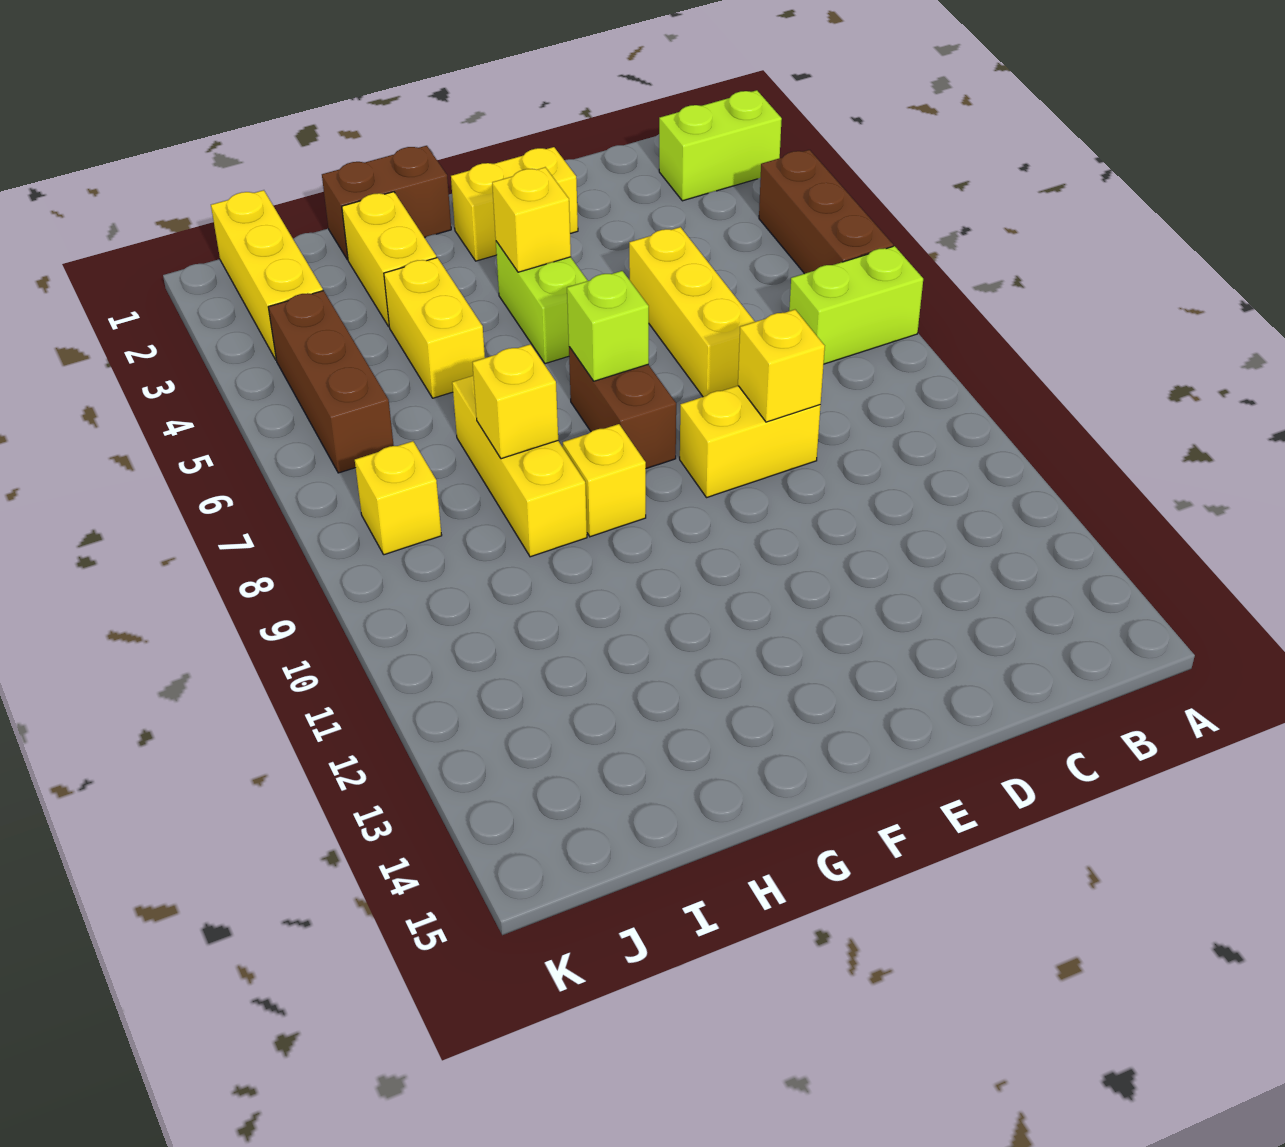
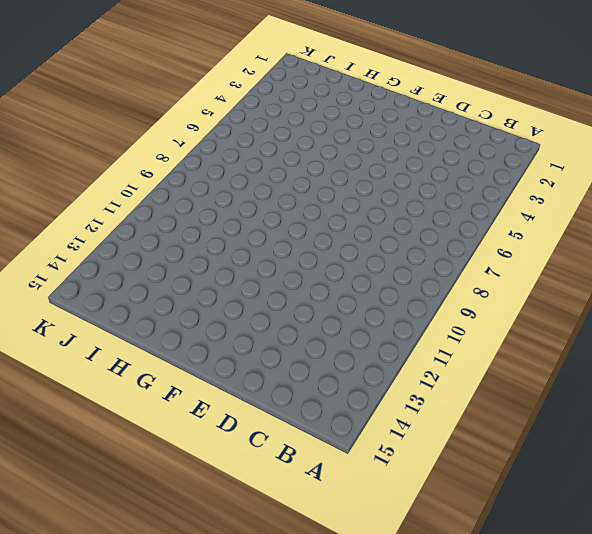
none -> lime 1x2 brick [659,90,782,201]
none -> brown 1x3 brick [759,150,893,274]
none -> lime 1x2 brick [789,246,923,364]

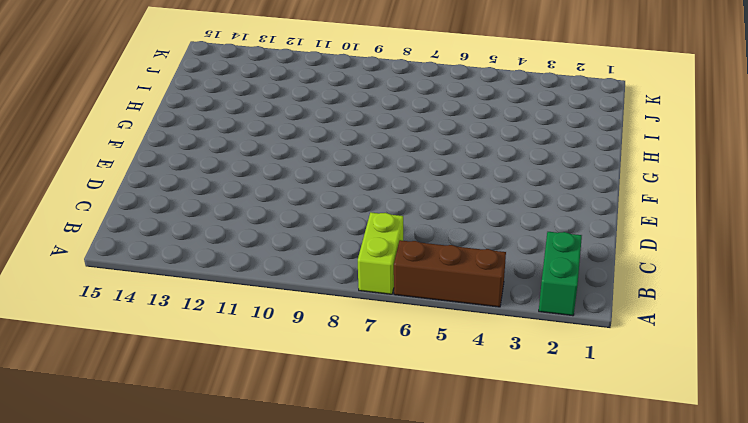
green 1x2 brick [539,232,582,316] -> lime 1x2 brick [659,90,782,201]
none -> yellow 1x3 brick [629,227,755,397]
none -> yellow 1x2 brick [680,386,821,498]
none -> yellow 1x2 brick [451,147,578,261]

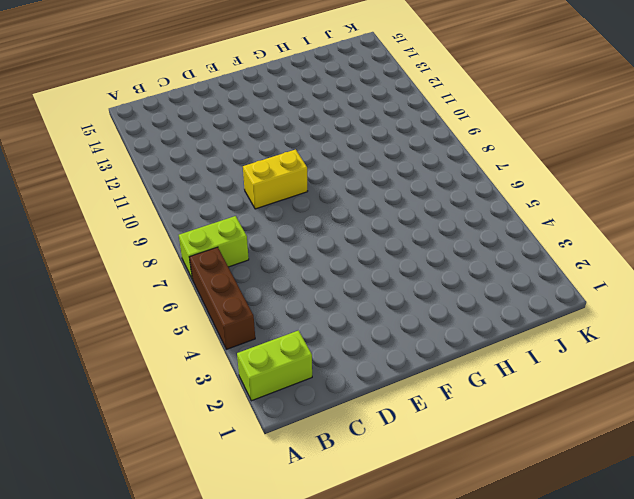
none -> yellow 1x3 brick [629,227,755,397]
none -> yellow 1x2 brick [451,147,578,261]
none -> lime 1x2 brick [496,241,588,364]

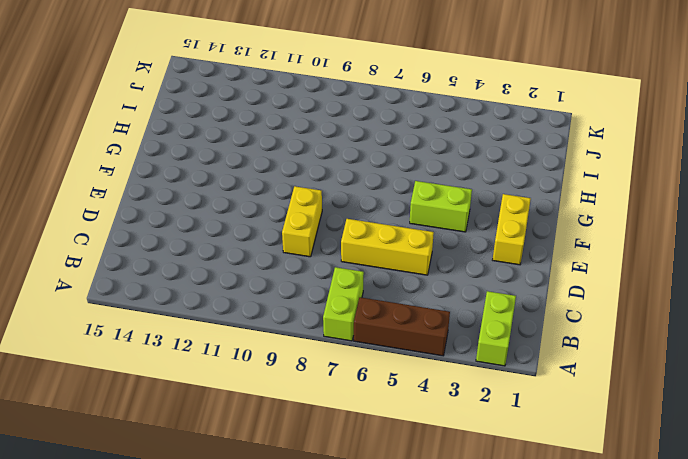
none -> brown 1x2 brick [569,347,676,469]
none -> brown 1x2 brick [322,146,451,260]
none -> yellow 1x1 brick [563,424,646,537]

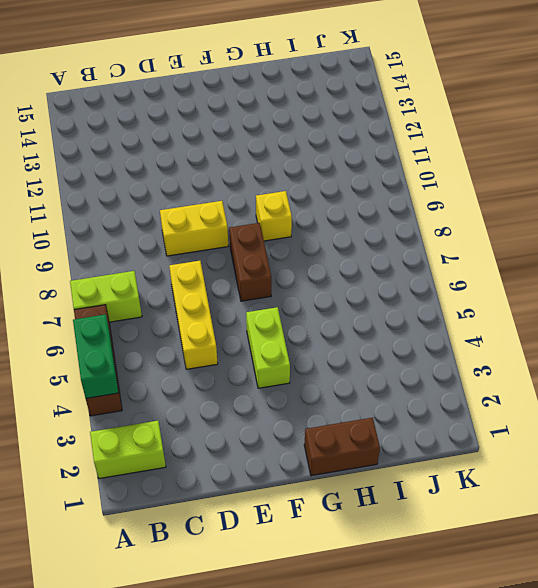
green 1x2 brick [73,314,118,398] -> none
none -> yellow 1x2 brick [451,147,578,261]
none -> yellow 1x2 brick [342,192,437,326]
none -> yellow 1x2 brick [384,258,485,398]

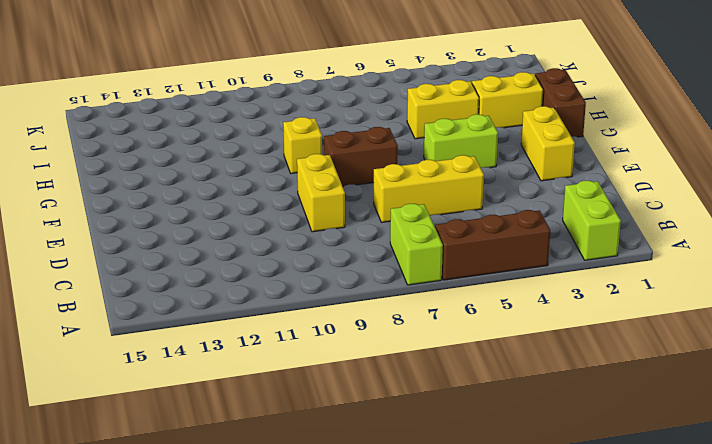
none -> yellow 1x3 brick [452,376,587,557]
none -> yellow 1x3 brick [211,190,323,360]
none -> brown 1x3 brick [268,291,394,473]

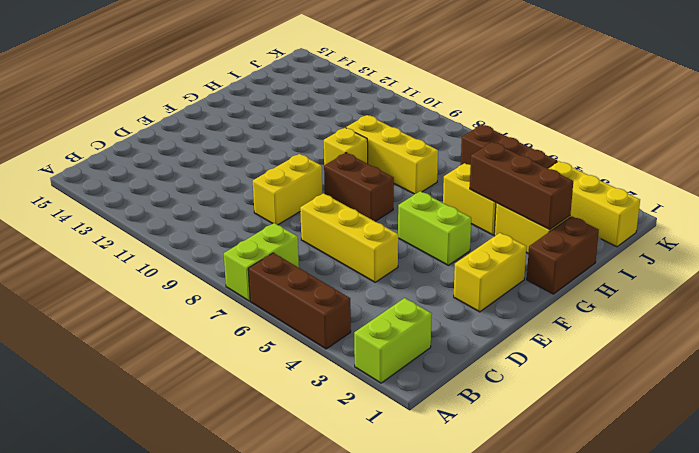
brown 1x3 brick [470,142,573,229] -> none
none -> yellow 1x1 brick [355,441,442,555]
none -> yellow 1x1 brick [738,310,825,422]
none -> yellow 1x1 brick [492,167,571,272]

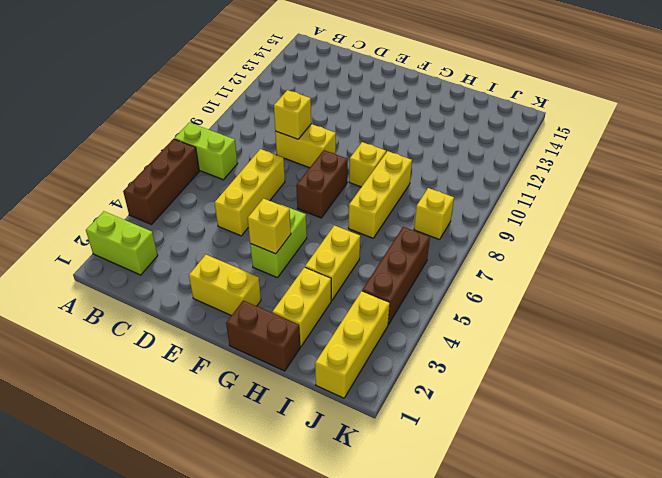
none -> lime 1x1 brick [567,271,649,381]
none -> yellow 1x1 brick [473,344,558,459]

